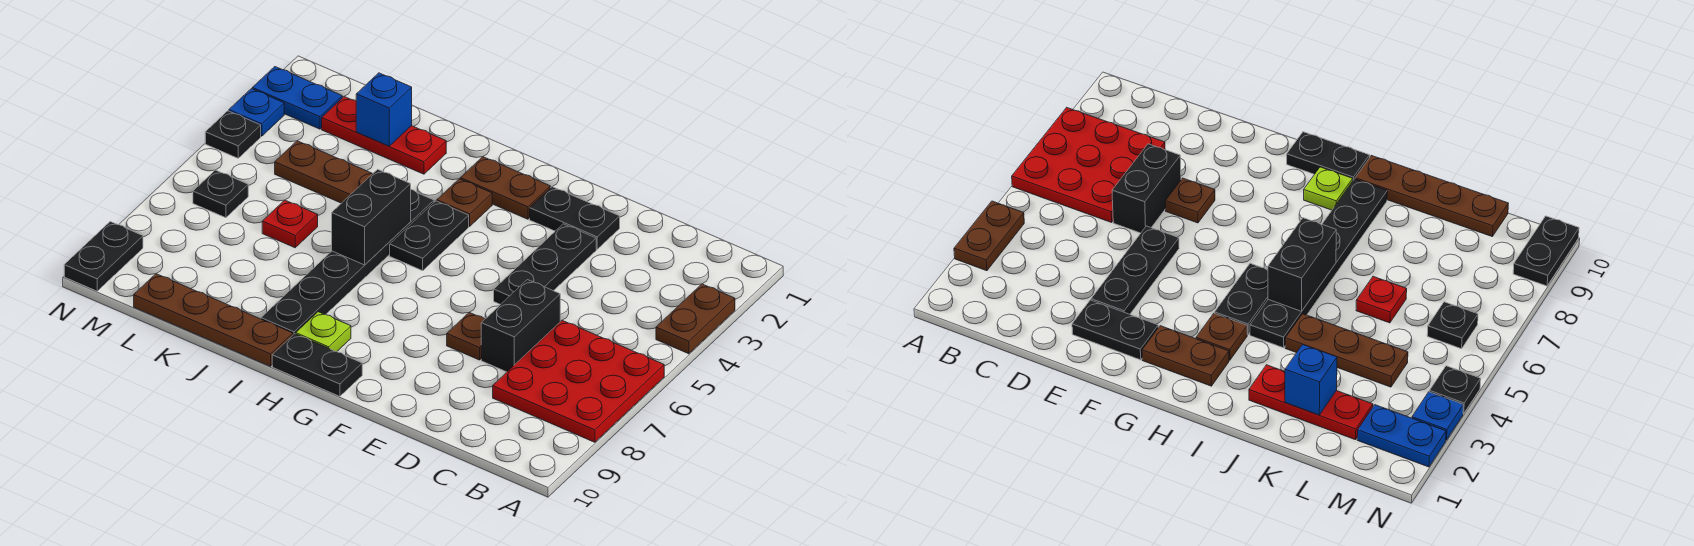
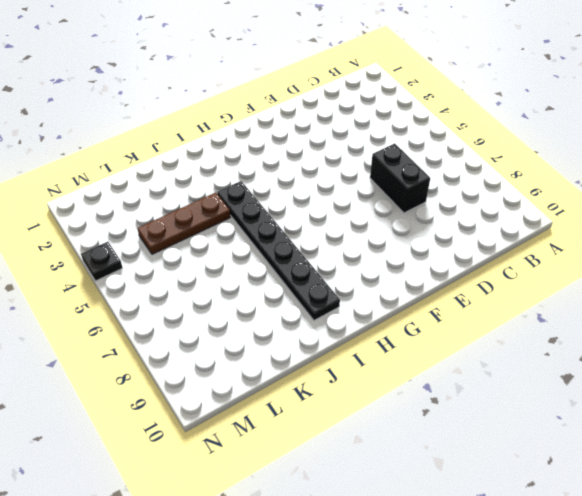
none -> brown 1x2 plate [656,284,735,354]
none -> red 3x3 plate [493,320,664,442]
none -> black 1x2 plate [530,187,620,249]

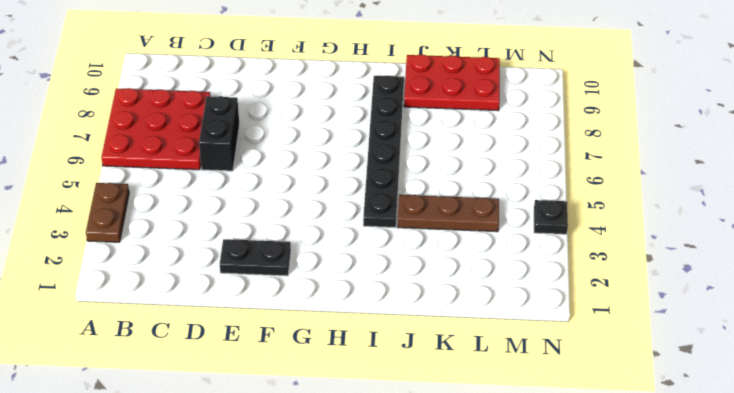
red 2x3 plate [404,54,500,111] -> brown 1x4 plate [134,274,293,366]
none -> black 1x3 plate [494,224,596,305]
none -> brown 1x1 plate [447,312,485,360]
none -> brown 1x2 plate [460,157,550,219]

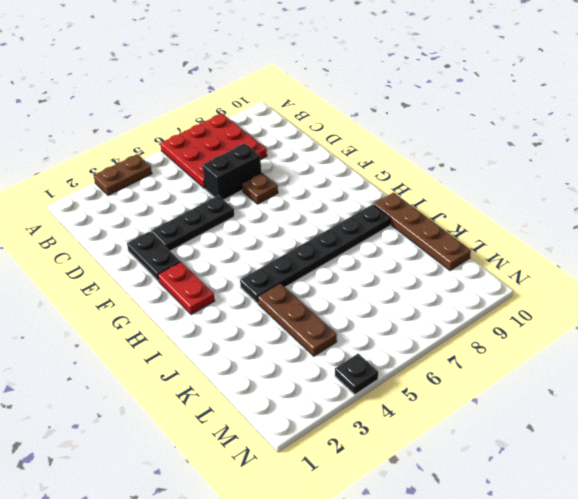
red 1x2 plate [158,262,215,314] -> brown 1x2 plate [460,157,550,219]
none -> black 1x2 plate [272,334,362,396]
none -> brown 1x1 plate [437,179,492,226]
none -> black 1x2 plate [390,201,469,271]

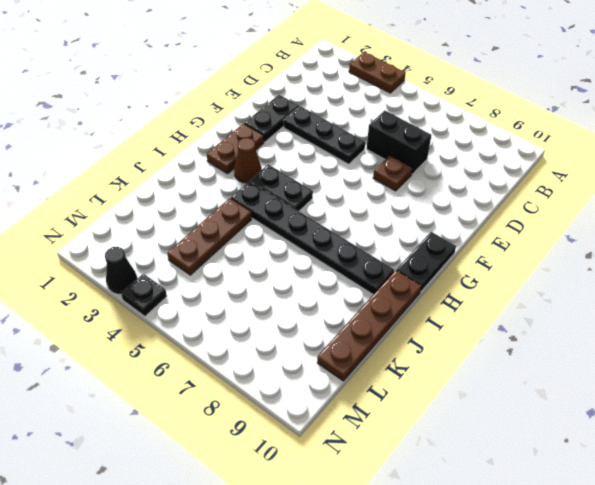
brown 1x1 cone [234,138,262,183] -> brown 1x1 plate [437,179,492,226]
black 1x1 cone [105,247,137,294] -> blue 1x1 plate [229,89,284,136]
none -> red 3x3 plate [493,320,664,442]
none -> lime 1x1 plate [296,312,351,352]
none -> red 1x3 plate [322,96,446,174]

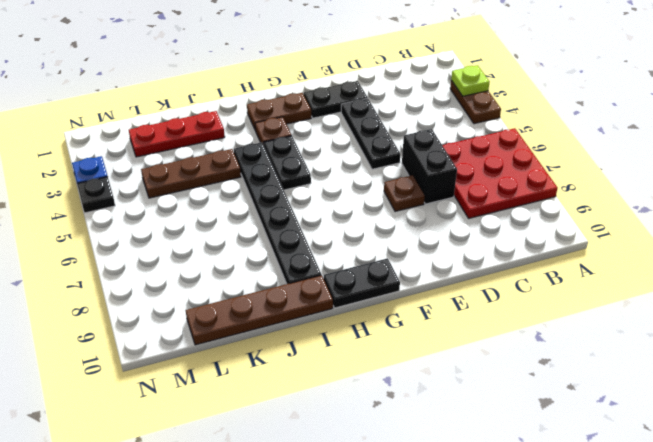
lime 1x1 plate [451,65,490,96] -> lime 1x1 plate moved to [296,312,351,352]
none -> red 1x1 plate [262,200,318,248]
none -> blue 1x2 plate [252,67,342,129]
none -> black 1x1 plate [193,170,248,218]

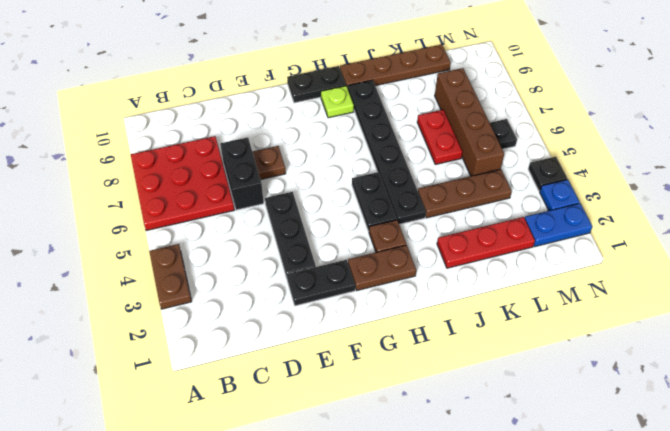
red 1x2 plate [417,110,462,164] -> red 1x1 plate [262,200,318,248]
brown 1x4 brick [435,68,504,176] -> none
none -> black 1x2 plate [64,222,143,291]
none -> black 1x2 brick [332,169,411,265]
none -> blue 1x1 brick [356,73,412,146]

